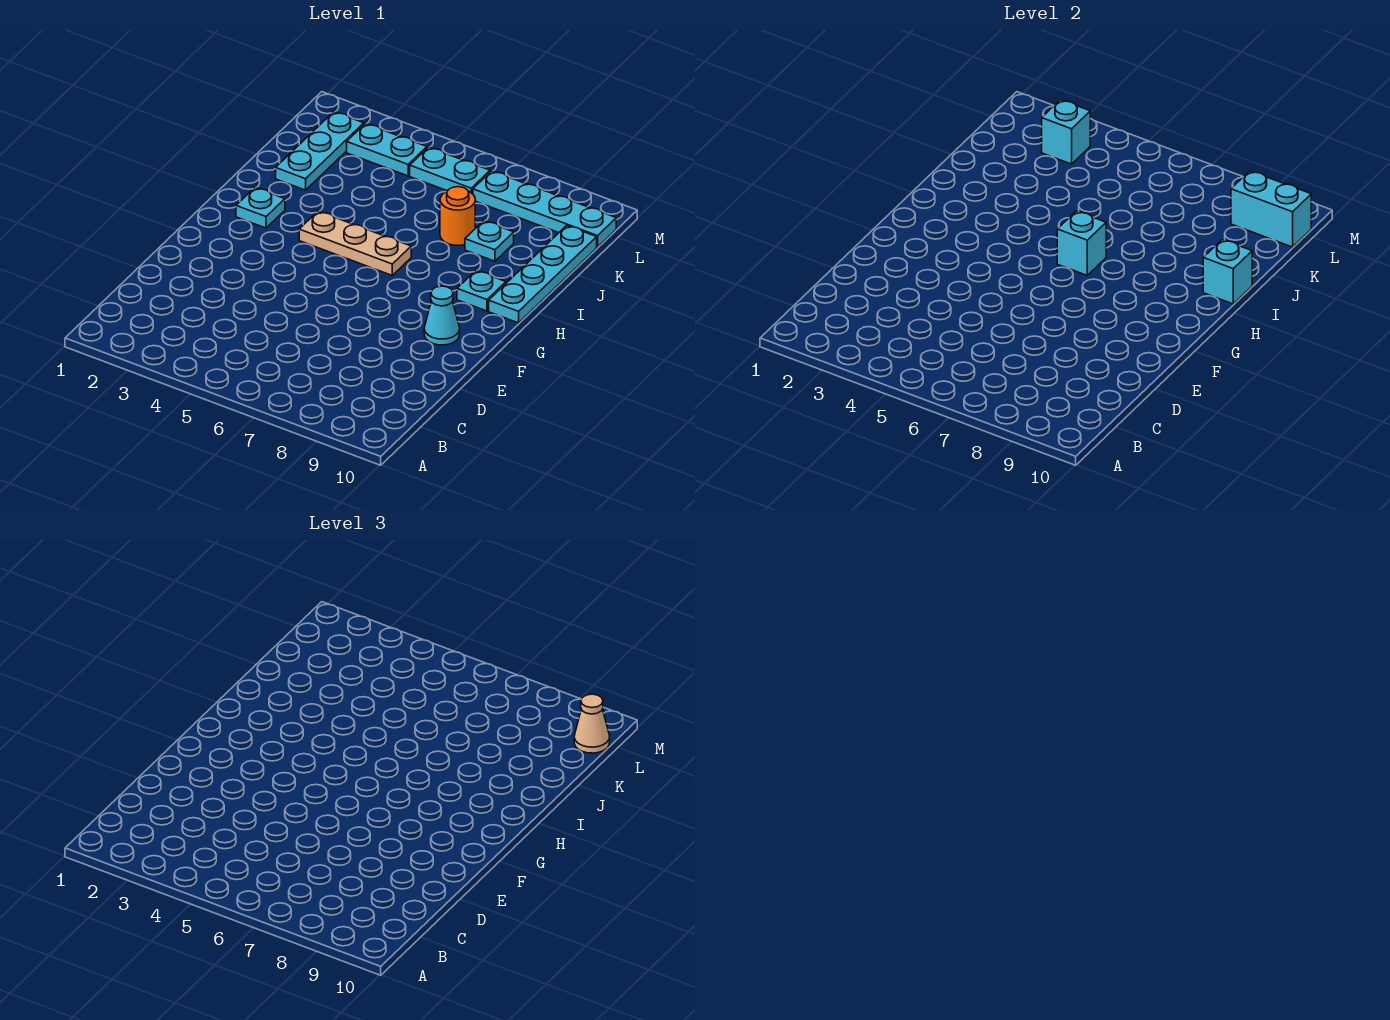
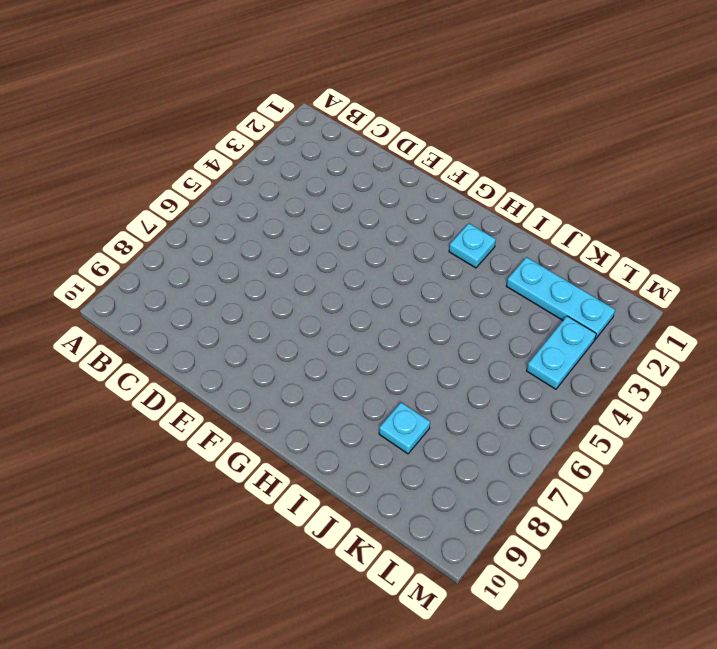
none -> cyan 1x1 cone [424,286,460,345]
none -> tan 1x3 plate [299,211,411,275]
none -> cyan 1x1 plate [457,271,506,311]

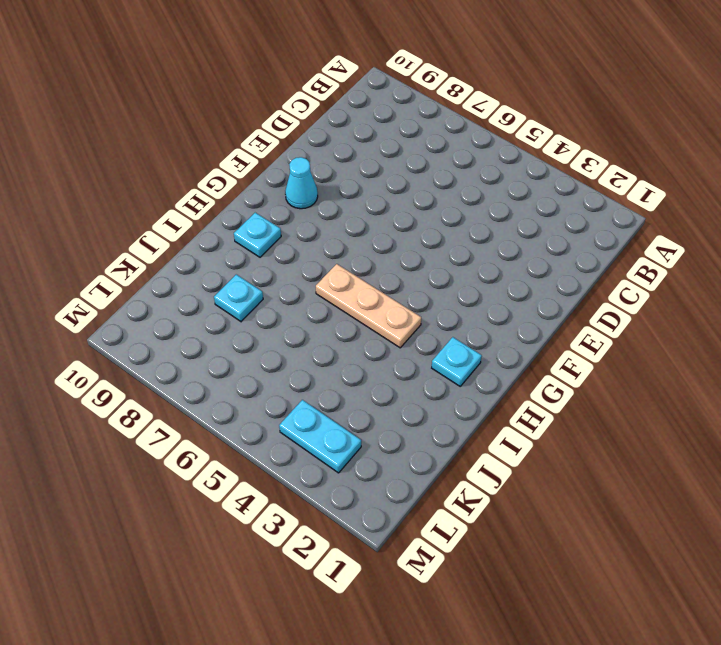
none -> cyan 1x4 plate [489,225,597,323]
none -> cyan 1x3 plate [276,112,364,190]
none -> orange 1x1 round brick [440,187,475,246]

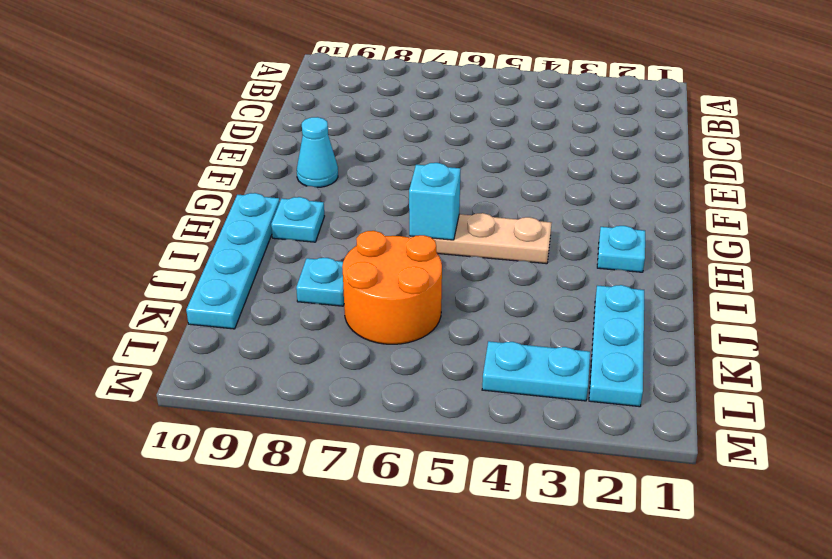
orange 2x2 round brick [342,231,442,344] -> orange 1x1 round brick [440,187,475,246]
none -> cyan 1x2 plate [410,147,490,194]
none -> cyan 1x4 plate [473,171,616,247]
none -> cyan 1x1 brick [1203,240,1252,304]

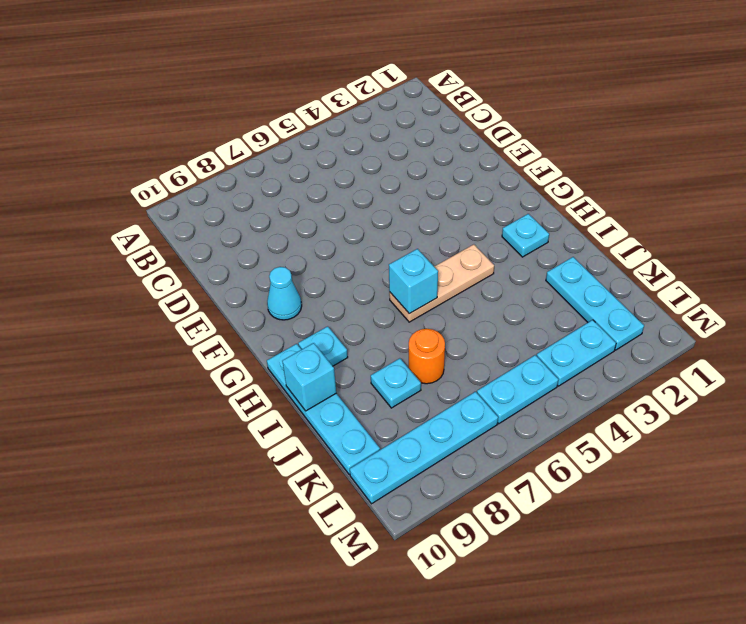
none -> cyan 1x1 brick [1042,100,1090,164]
none -> cyan 1x2 brick [1231,171,1311,247]
none -> tan 1x1 cone [574,694,610,753]

